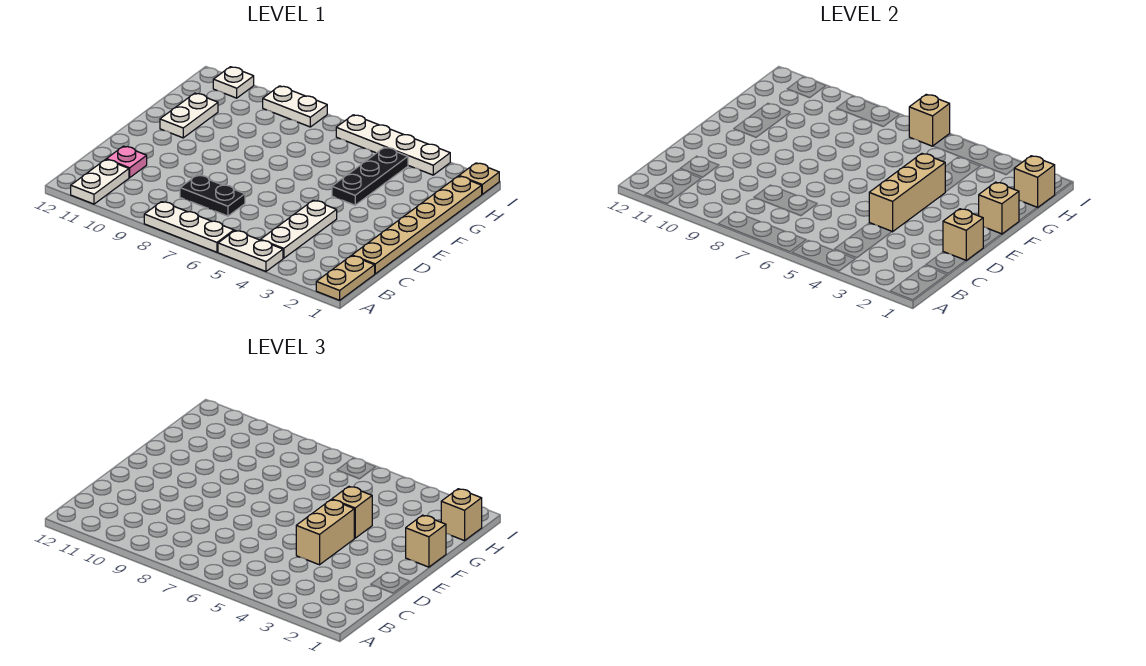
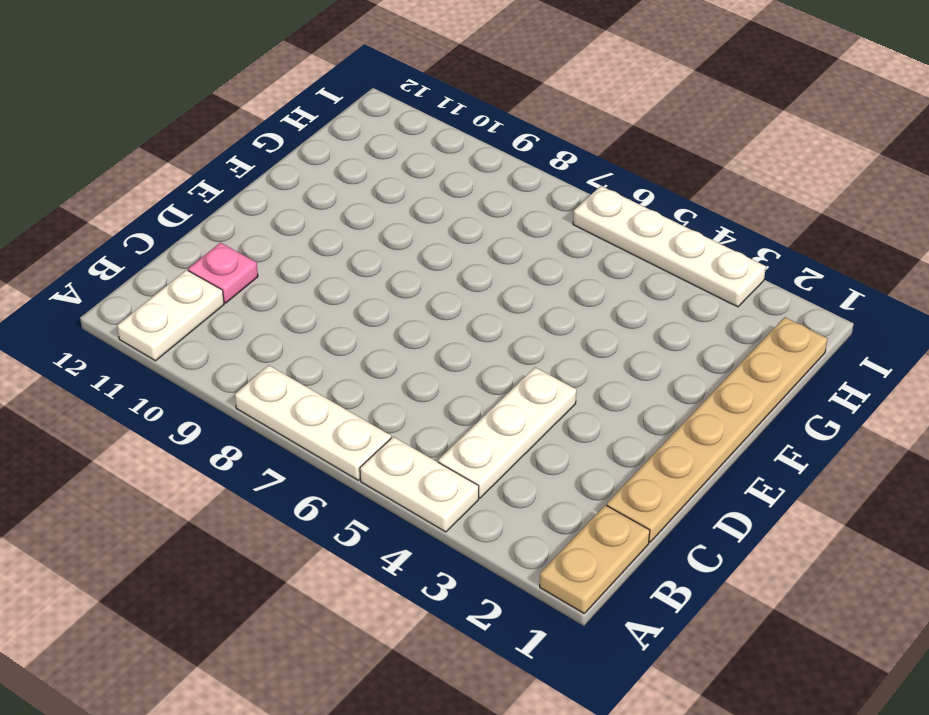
none -> black 1x2 plate [180,175,245,216]
none -> black 1x3 plate [332,147,408,205]
none -> white 1x2 plate [160,93,218,138]

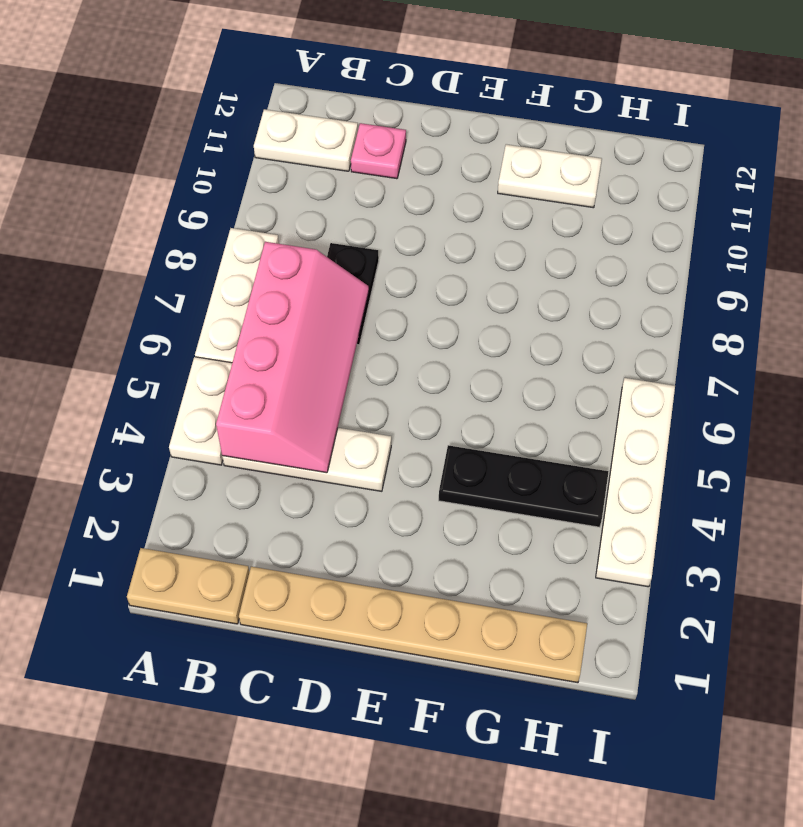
pink 2x4 slope [216,242,369,473] -> none
none -> tan 1x1 plate [459,163,499,194]
none -> white 1x2 plate [263,86,327,127]
none -> white 1x1 plate [213,67,254,98]

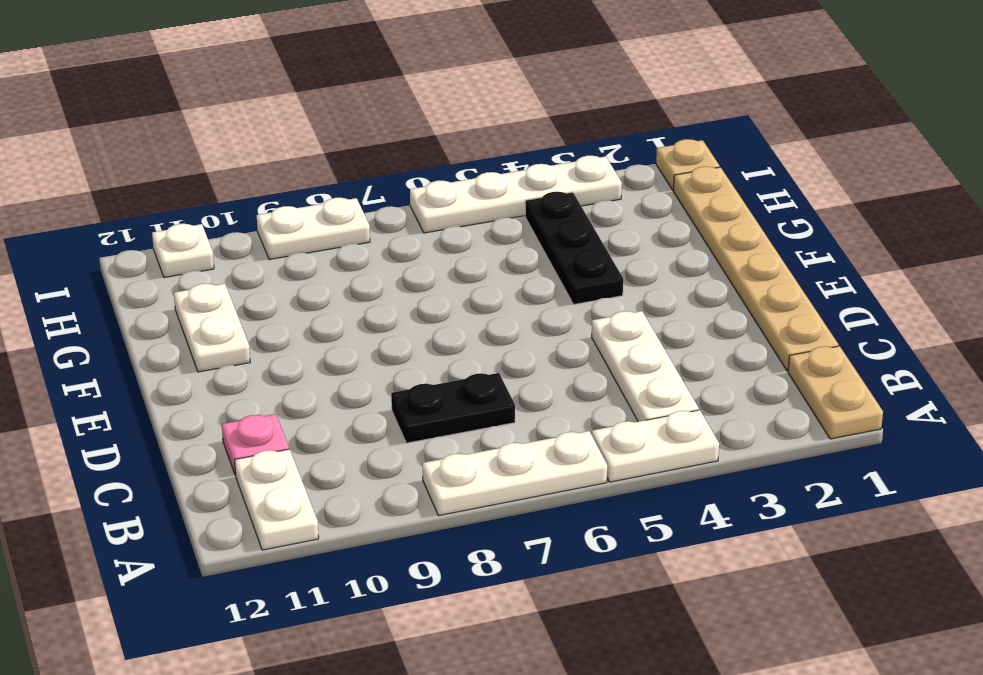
none -> tan 1x1 brick [943,209,983,260]
none -> tan 1x3 brick [869,154,945,232]
none -> tan 1x1 brick [979,182,1019,234]

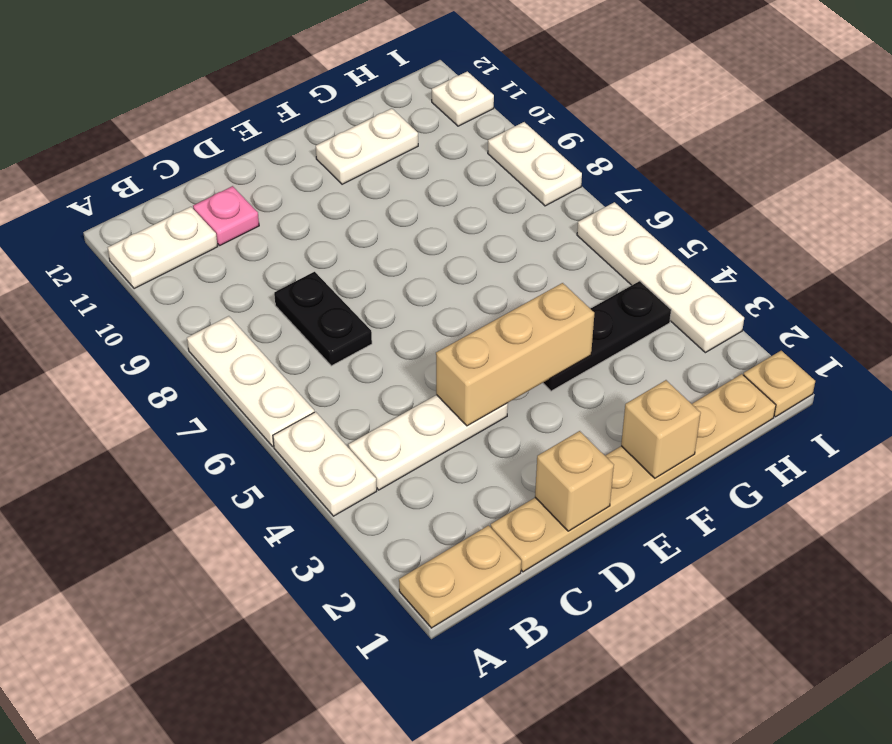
none -> tan 1x1 brick [1014,156,1055,208]
none -> tan 1x1 brick [909,94,950,146]
none -> tan 1x2 brick [296,500,354,565]

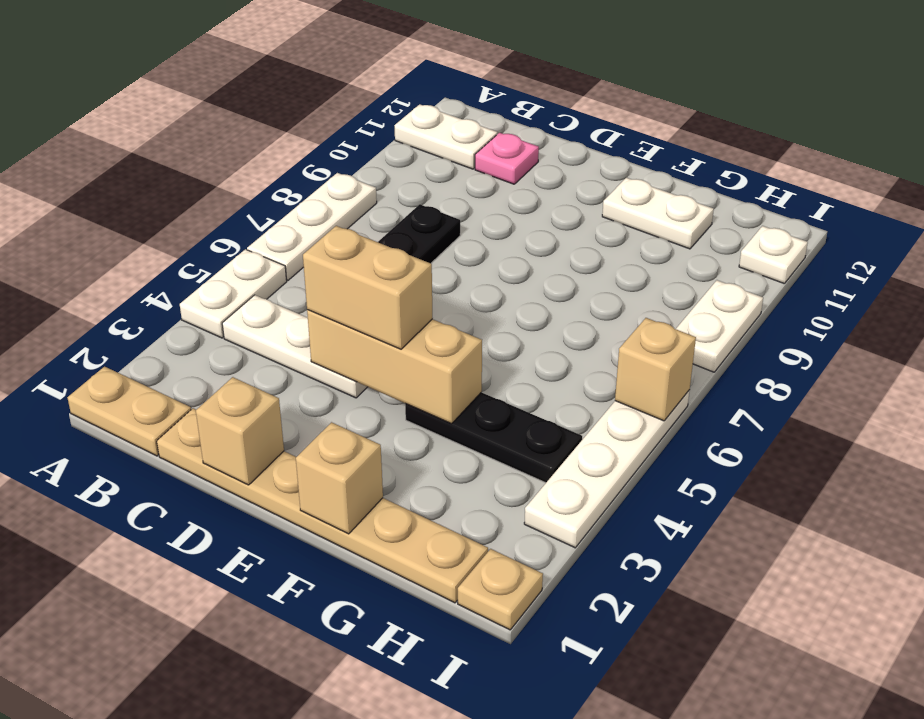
none -> tan 1x1 brick [1014,156,1055,208]
none -> tan 1x1 brick [406,515,446,567]
none -> tan 1x1 brick [332,487,372,538]

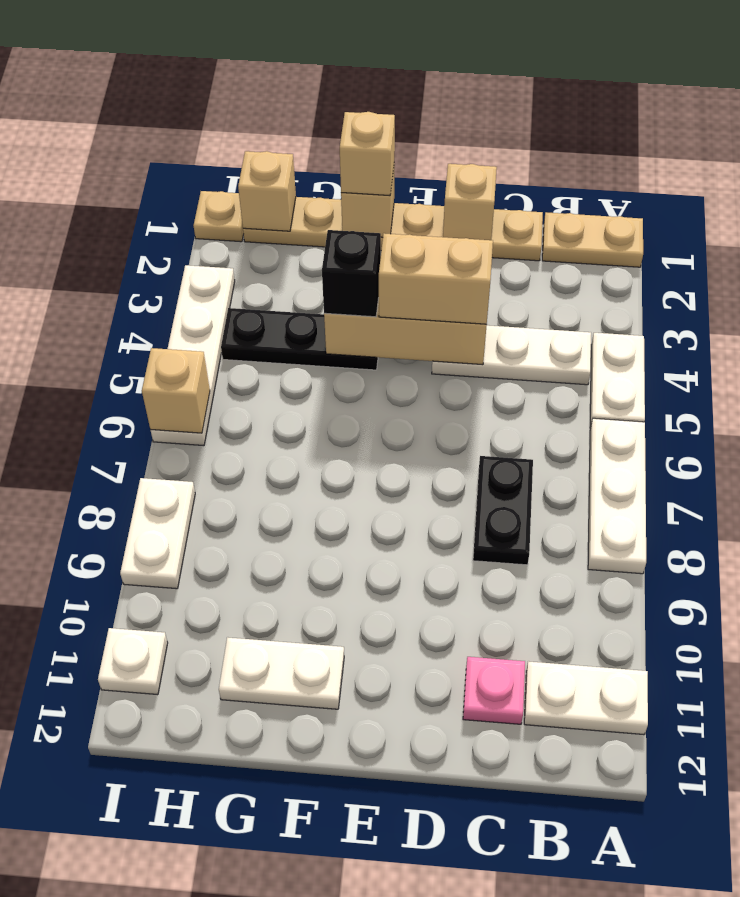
black 1x1 brick [322,230,381,317] -> tan 1x1 brick [332,487,372,538]
none -> tan 1x1 brick [441,489,482,541]

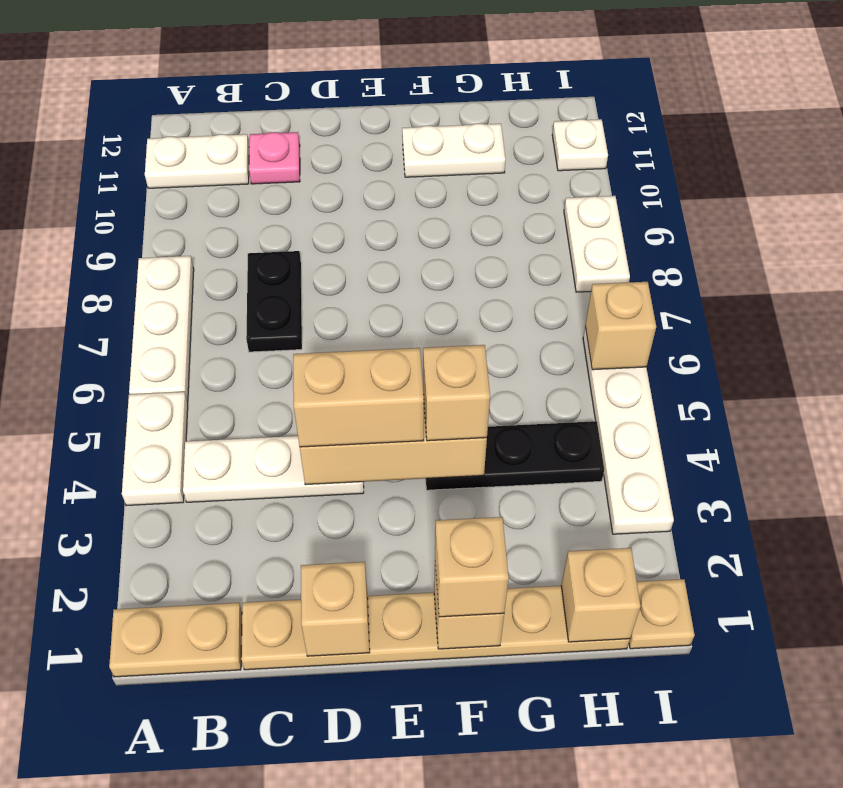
none -> tan 1x1 brick [441,489,482,541]

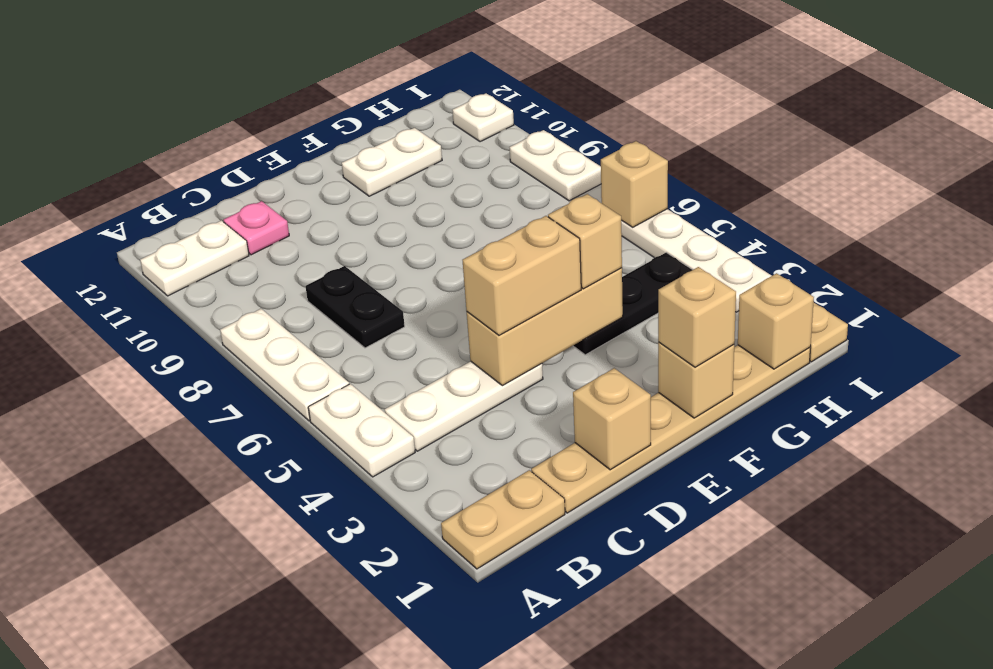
none -> tan 1x1 brick [441,489,482,541]

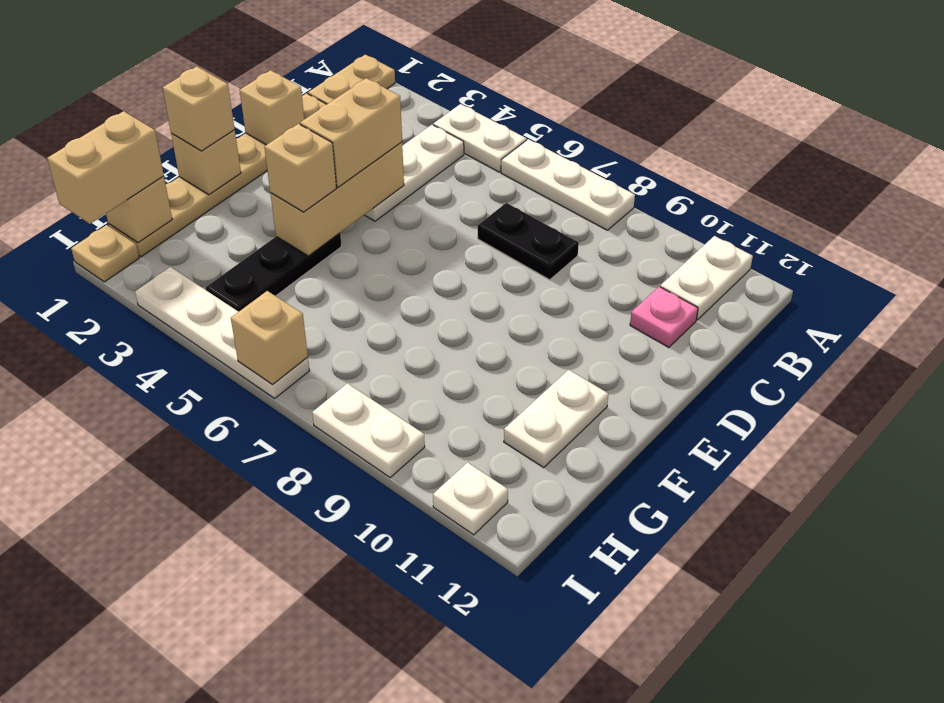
tan 1x2 brick [47,111,164,224] -> tan 1x1 brick [441,489,482,541]

